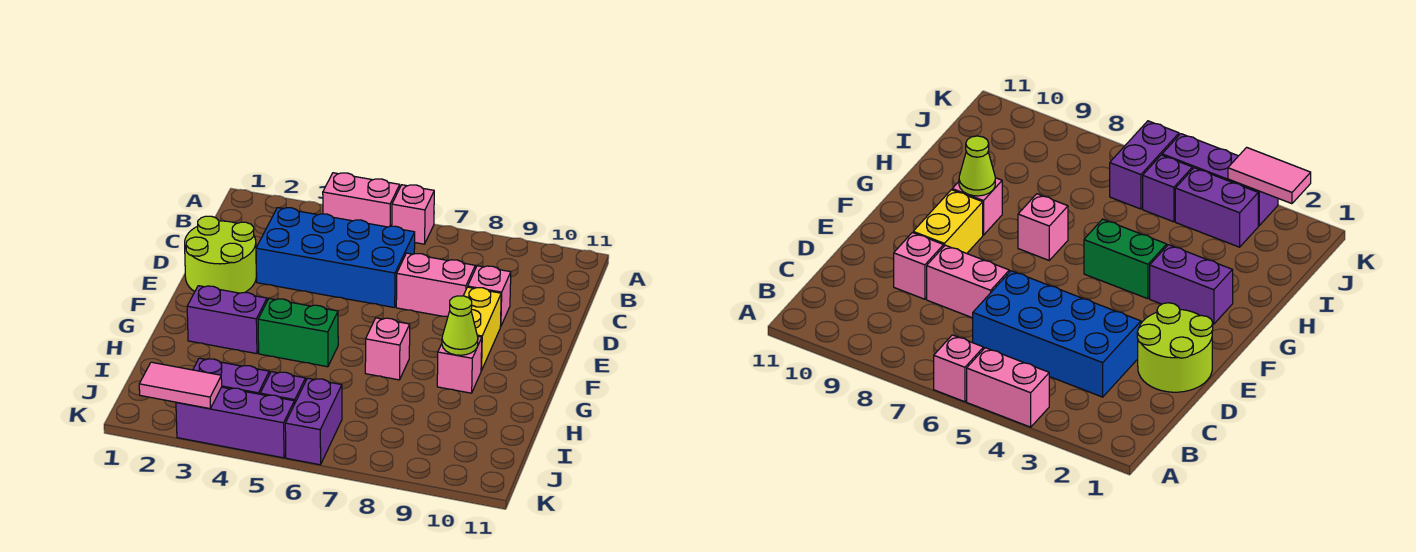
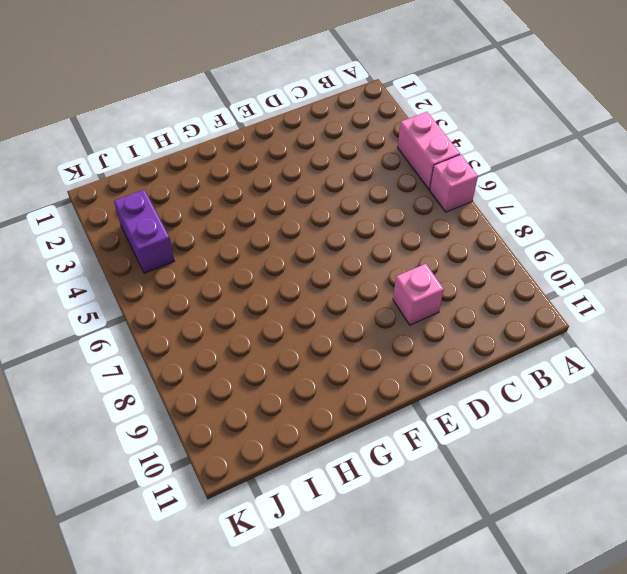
none -> blue 2x4 brick [256,208,415,308]
none -> lime 2x2 round brick [185,216,256,293]
none -> pink 1x2 brick [396,253,475,317]

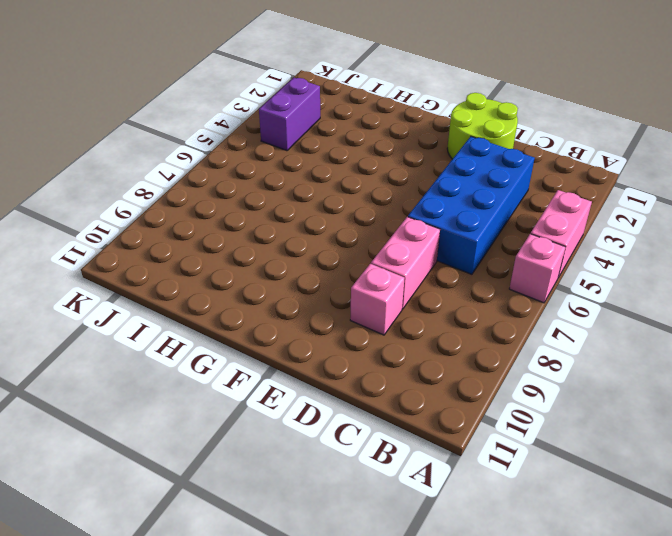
none -> yellow 1x2 brick [463,287,501,371]
none -> purple 1x2 brick [187,286,267,354]
none -> green 1x2 brick [258,299,338,367]

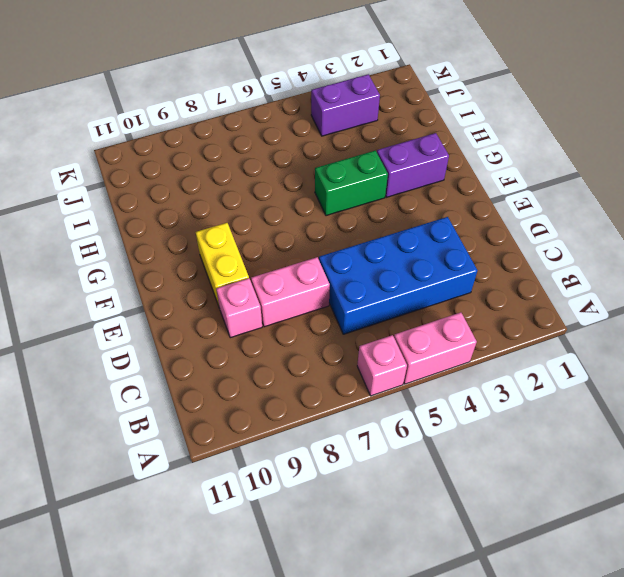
none -> lime 2x2 round brick [185,216,256,293]
none -> pink 1x1 brick [365,318,410,380]
none -> pink 1x1 brick [437,336,482,393]

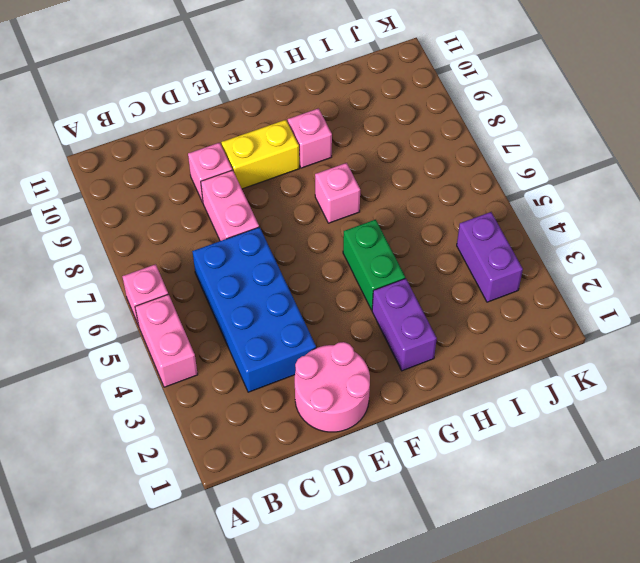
pink 2x2 round brick [295,342,370,432] -> lime 2x2 round brick [185,216,256,293]
none -> purple 1x1 brick [260,372,306,404]
none -> purple 1x2 brick [285,378,342,465]
none -> purple 1x3 brick [176,387,294,458]

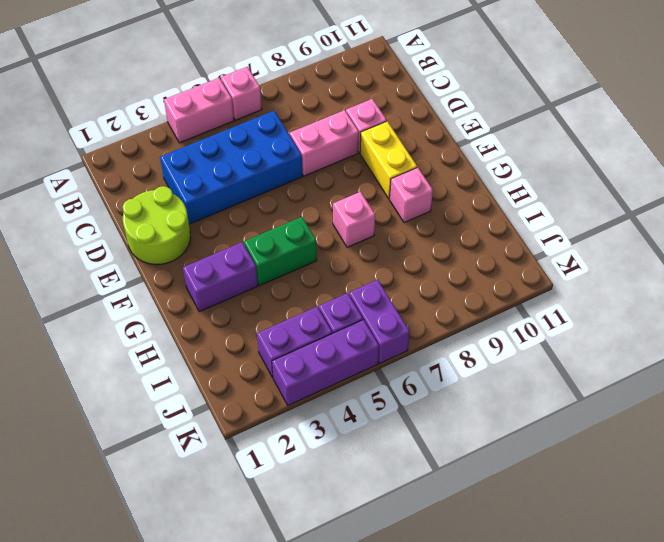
none -> lime 1x1 cone [442,296,478,355]
none -> pink 1x2 tile [139,362,222,409]

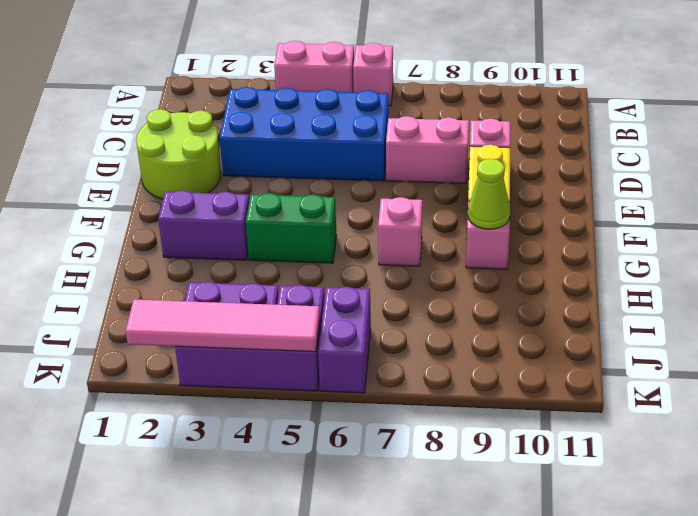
pink 1x4 tile [126,300,320,352] -> pink 1x2 tile [139,362,222,409]

